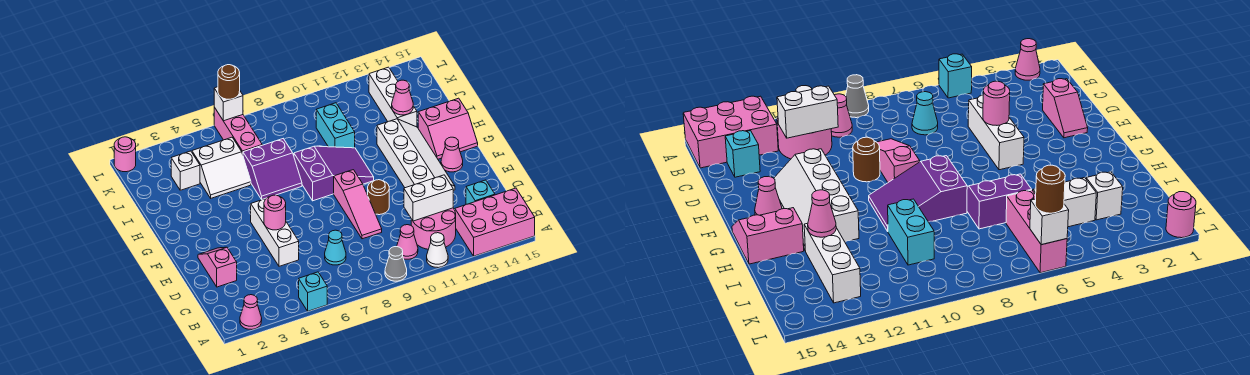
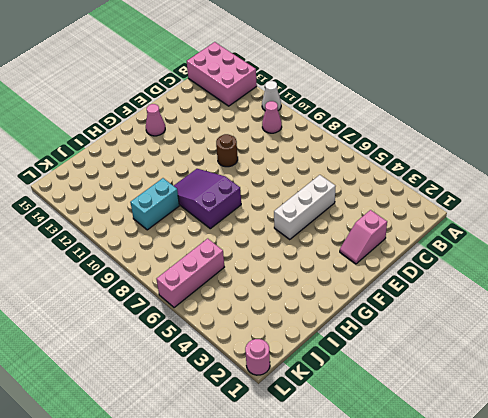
none -> pink 1x1 cone [240,295,262,329]
none -> cyan 1x1 brick [299,272,327,311]
none -> grey 1x1 cone [385,246,407,281]

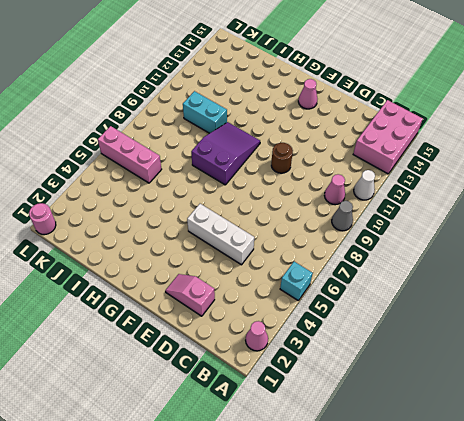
none -> pink 2x2 round brick [411,208,456,249]
none -> cyan 1x1 cone [325,230,346,265]
none -> cyan 1x1 brick [466,180,495,204]

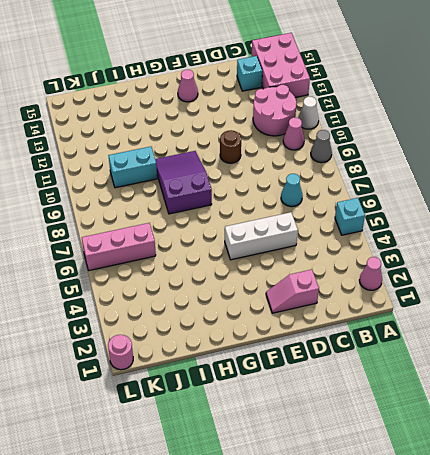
none -> pink 1x3 slope [334,170,382,239]
none -> white 2x4 slope [377,119,455,190]
none -> pink 2x2 slope [418,98,478,159]

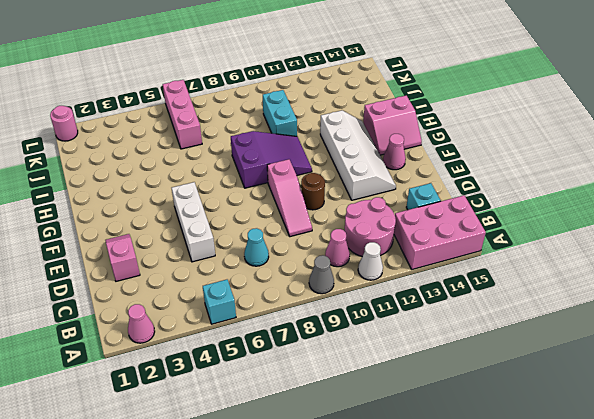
none -> purple 2x2 slope [243,139,302,200]
none -> white 2x2 slope [192,137,251,198]
none -> white 1x3 brick [369,67,417,127]

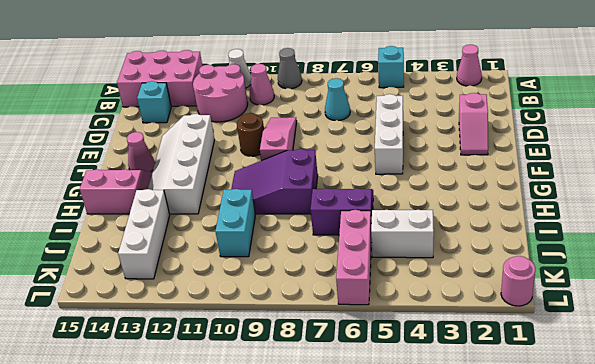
none -> white 1x1 brick [171,151,200,190]
none -> white 1x2 brick [404,175,453,221]
none -> pink 1x1 round brick [264,195,286,230]

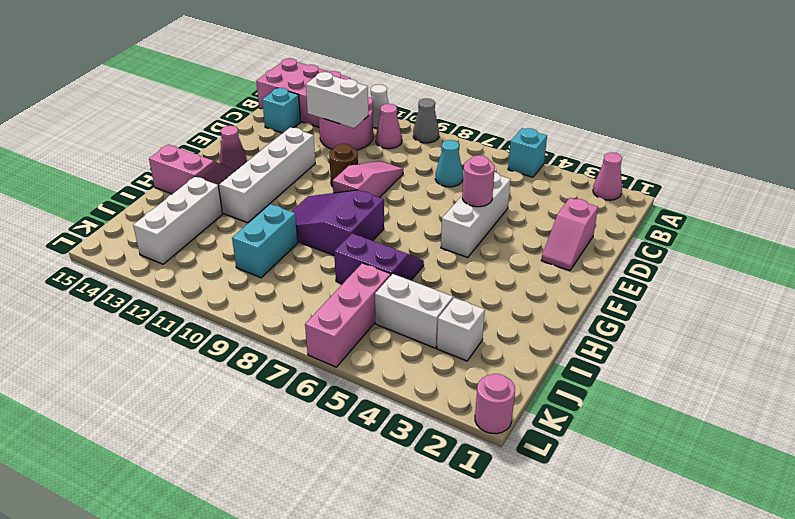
none -> pink 1x1 cone [392,80,413,115]
none -> white 1x1 brick [214,87,243,121]
none -> brown 1x1 round brick [218,65,240,99]

